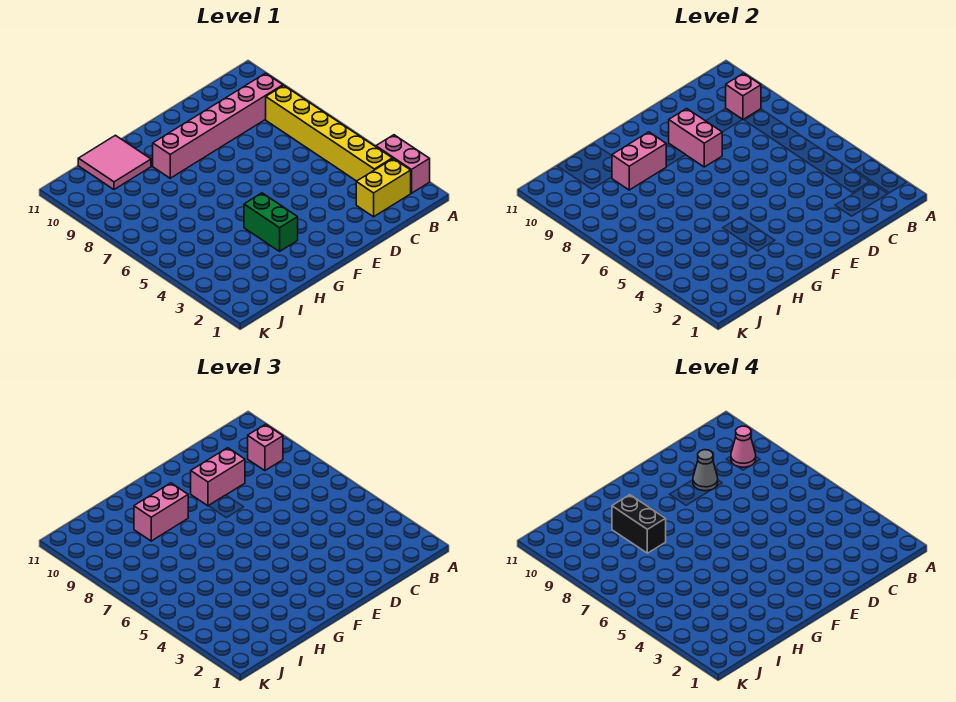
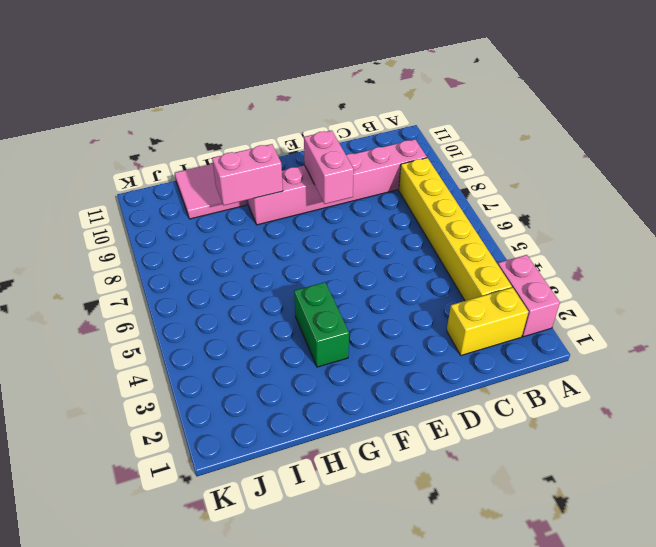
none -> pink 1x1 brick [726,73,761,119]
none -> pink 1x1 brick [248,424,283,471]
none -> pink 1x2 brick [191,448,245,506]

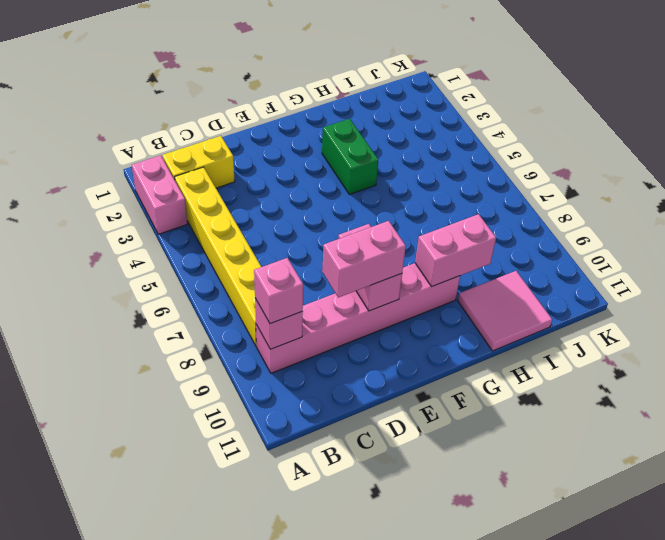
none -> pink 1x2 brick [134,483,188,541]
none -> pink 1x1 cone [731,426,756,467]
none -> grey 1x1 cone [693,450,718,491]

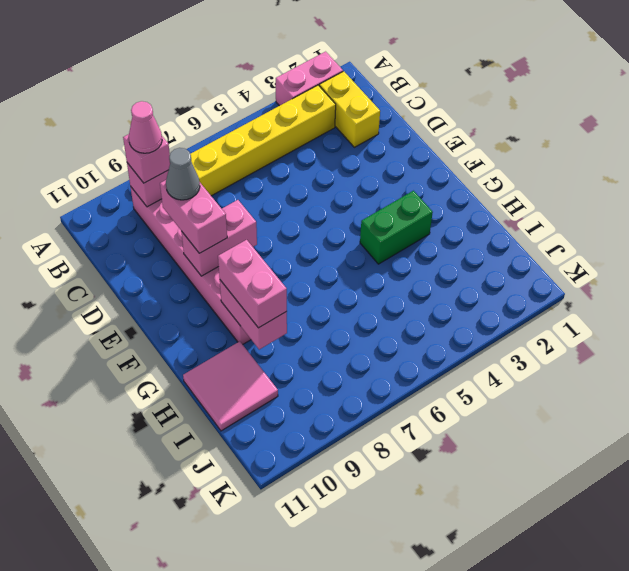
none -> black 1x2 brick [612,495,666,553]

